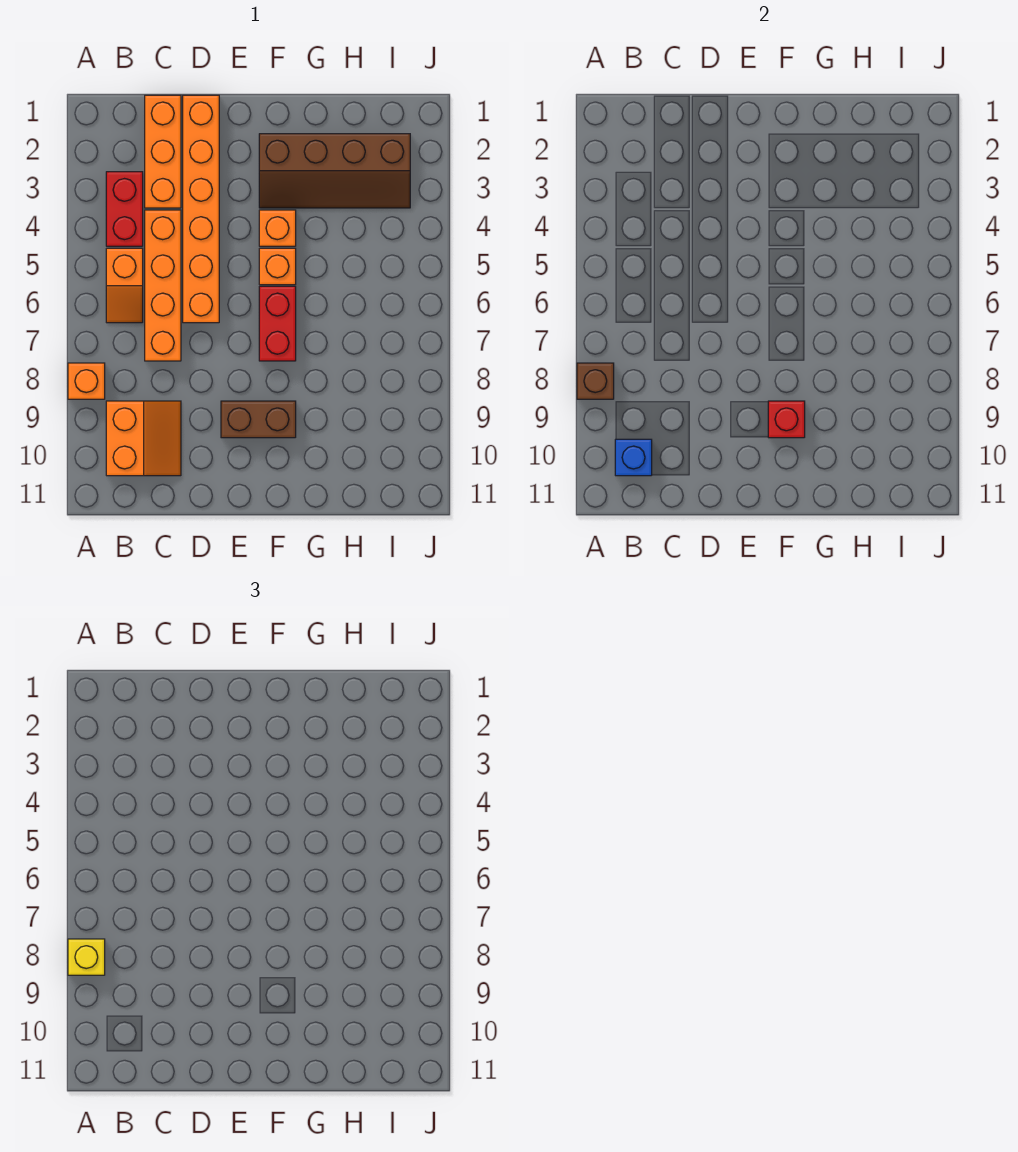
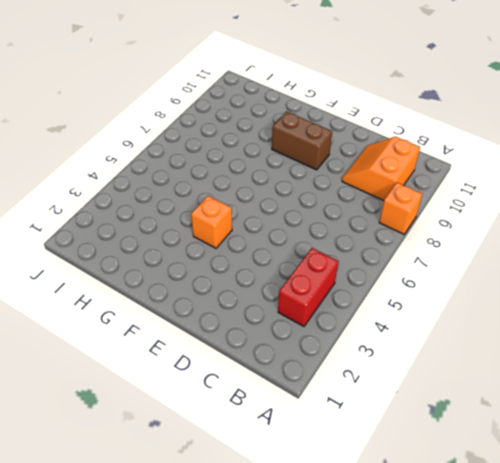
none -> orange 1x2 slope [106,248,143,323]
none -> orange 1x3 brick [145,95,181,208]
none -> orange 1x4 brick [145,210,181,361]

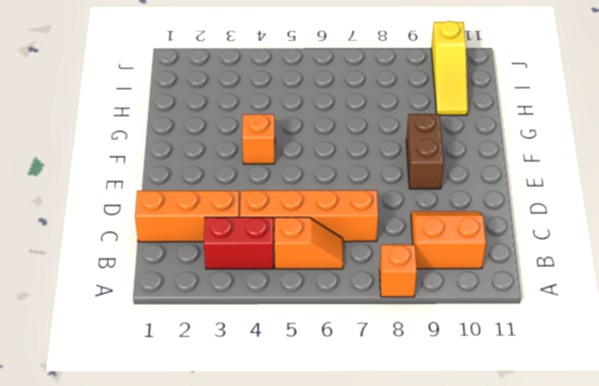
yellow 1x3 slope [431,21,468,115] -> none
none -> orange 1x6 brick [183,95,219,323]
none -> brown 2x4 slope [259,134,410,208]
none -> orange 1x1 brick [259,248,296,285]

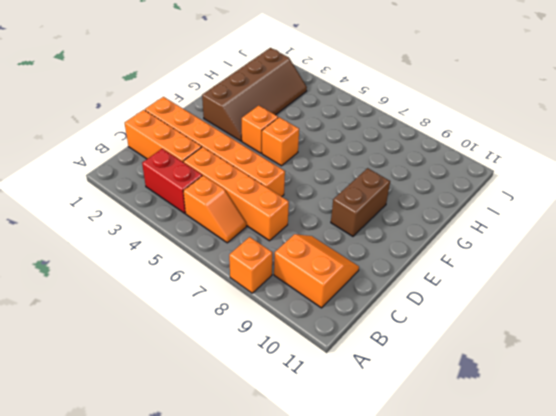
none -> red 1x2 brick [259,286,296,361]
none -> brown 1x1 brick [577,363,614,399]
none -> blue 1x1 brick [615,439,652,476]

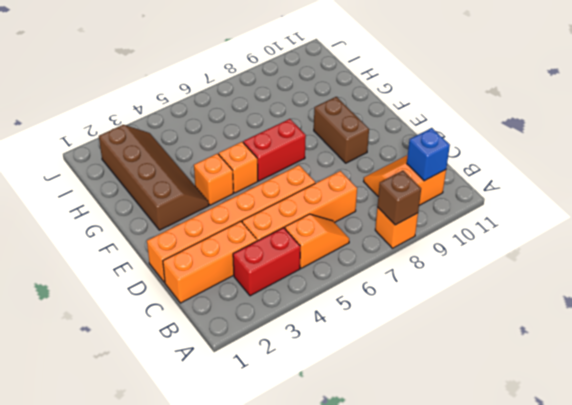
none -> red 1x1 brick [768,401,805,438]
none -> yellow 1x1 brick [68,939,105,975]

